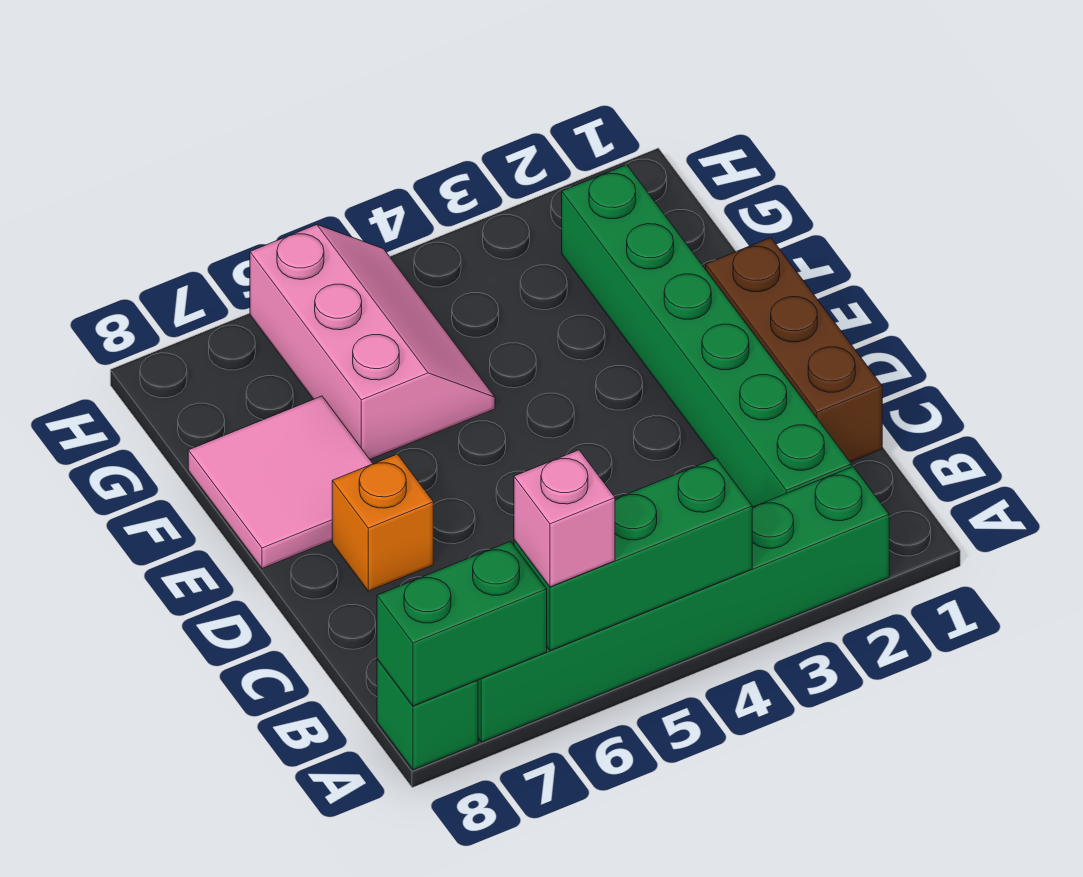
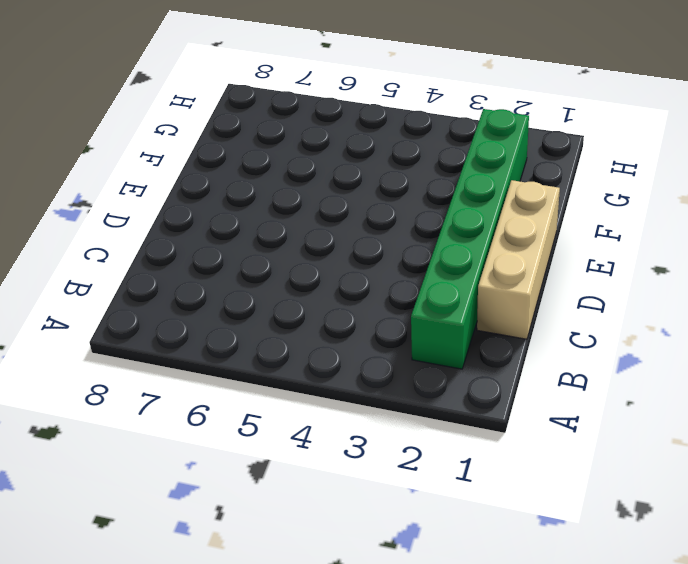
tan 1x3 brick [477,180,560,339] -> brown 1x3 brick [706,238,882,462]
none -> green 1x6 brick [478,467,889,742]
none -> green 1x1 brick [377,659,478,770]

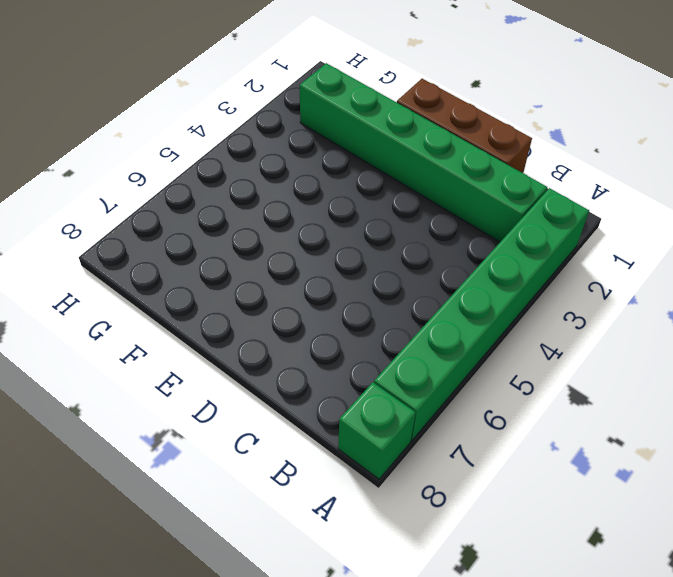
none -> orange 1x1 brick [332,454,433,591]
none -> pink 2x2 tile [188,396,373,569]

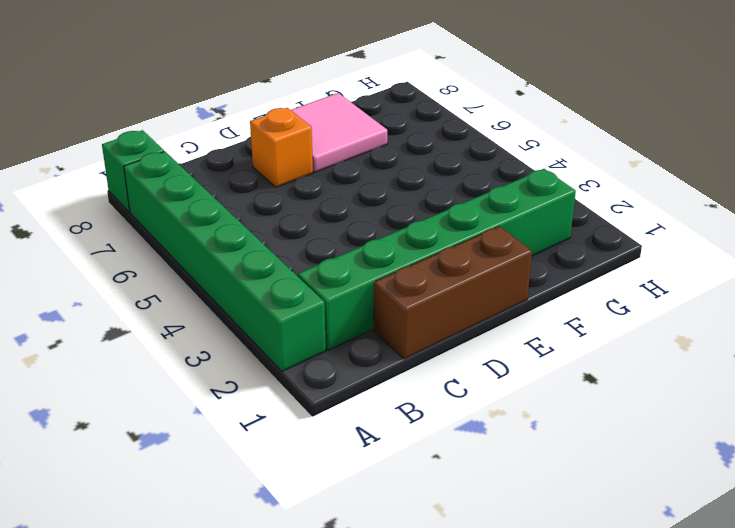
none -> pink 2x3 slope [250,225,495,459]
none -> green 1x3 brick [514,458,752,651]

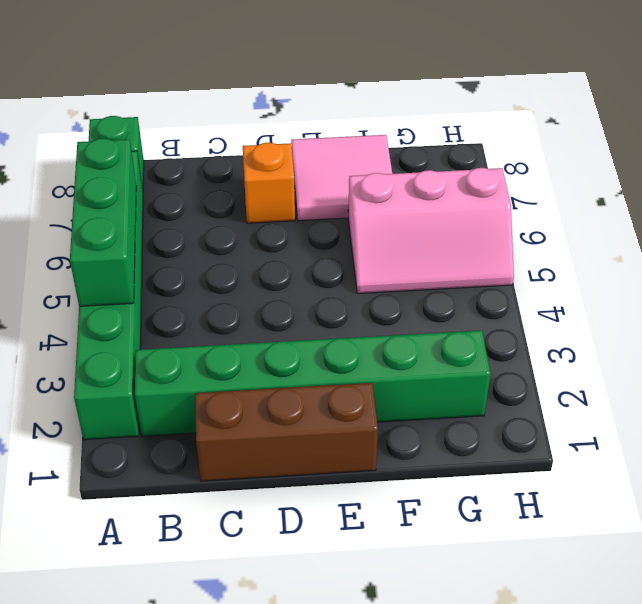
none -> green 1x2 brick [377,541,547,706]
none -> pink 1x1 brick [514,450,615,587]

